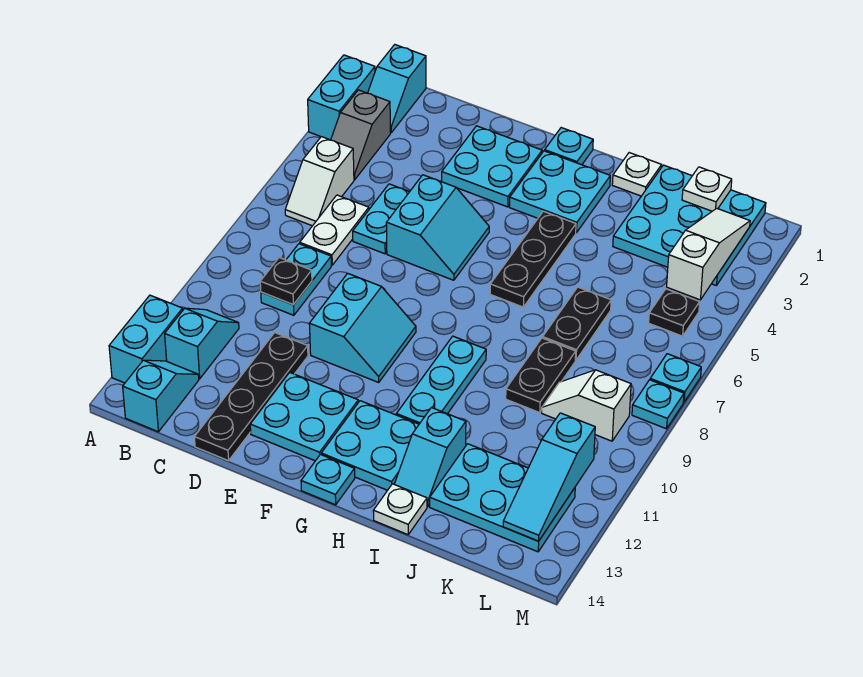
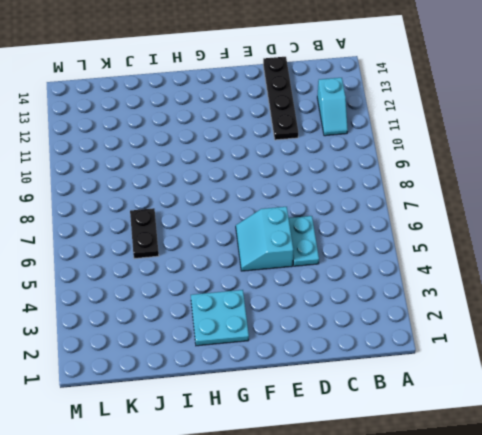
none -> cyan 1x2 brick [308,55,375,140]
none -> cyan 1x2 brick [109,295,183,383]
none -> cyan 1x2 slope [368,45,426,133]
none -> grey 1x2 slope [331,90,390,180]

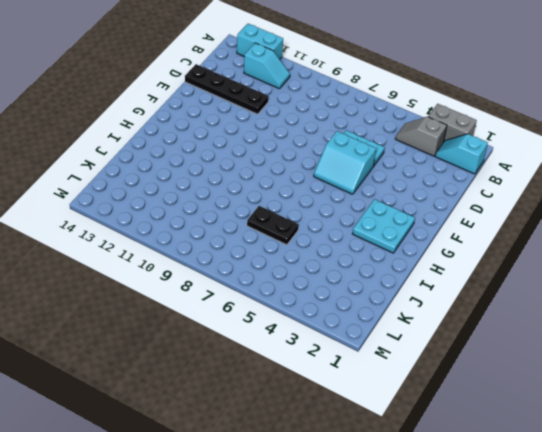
grey 1x2 brick [428,104,477,141] -> cyan 1x2 brick [308,55,375,140]
none -> white 1x2 slope [285,137,354,226]
none -> cyan 1x2 slope [123,360,199,432]
none -> white 1x2 plate [300,195,369,265]
none -> cyan 1x2 plate [261,244,331,315]

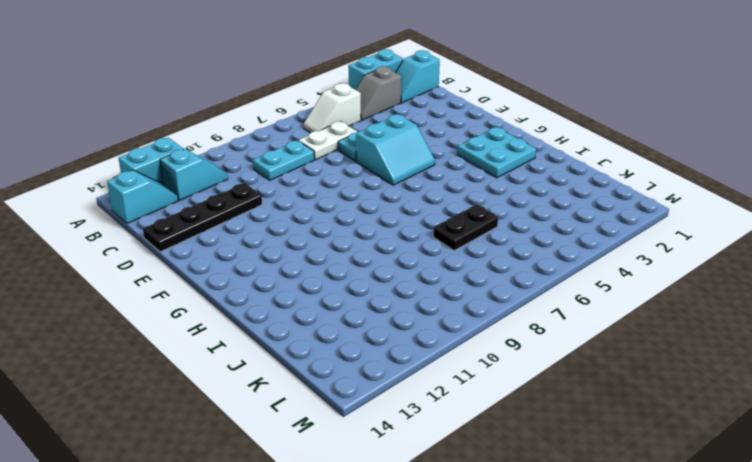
none -> cyan 2x2 plate [442,126,542,207]
none -> cyan 2x2 slope [309,273,416,382]
none -> cyan 2x2 plate [250,372,358,461]
none -> cyan 1x1 plate [545,128,593,165]

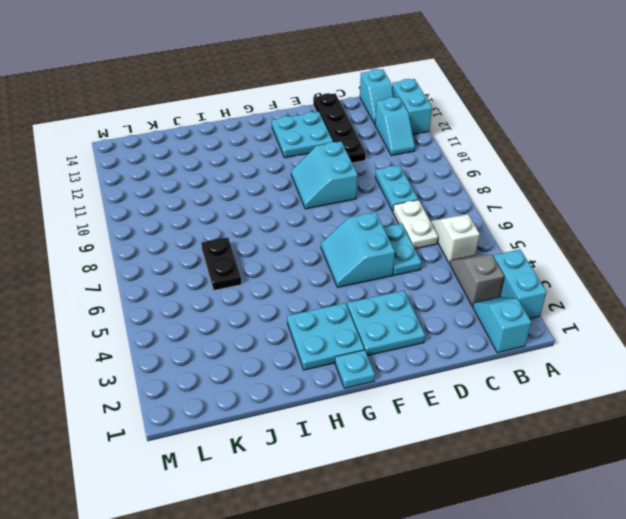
none -> cyan 2x2 plate [321,401,419,490]
none -> cyan 1x1 plate [301,455,355,505]
none -> black 1x3 plate [490,211,576,307]
none -> cyan 1x3 plate [396,336,486,424]

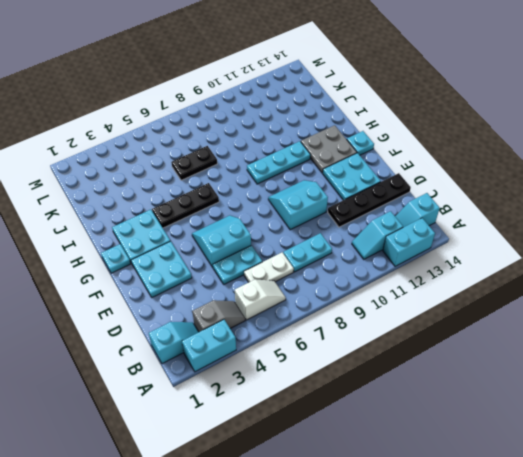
grey 2x2 plate [301,125,357,173] -> cyan 2x2 plate [321,401,419,490]
none -> white 1x1 plate [612,153,662,196]
none -> cyan 1x2 slope [394,407,466,507]
none -> white 1x1 plate [373,484,427,535]
none -> cyan 3x3 plate [613,165,766,286]

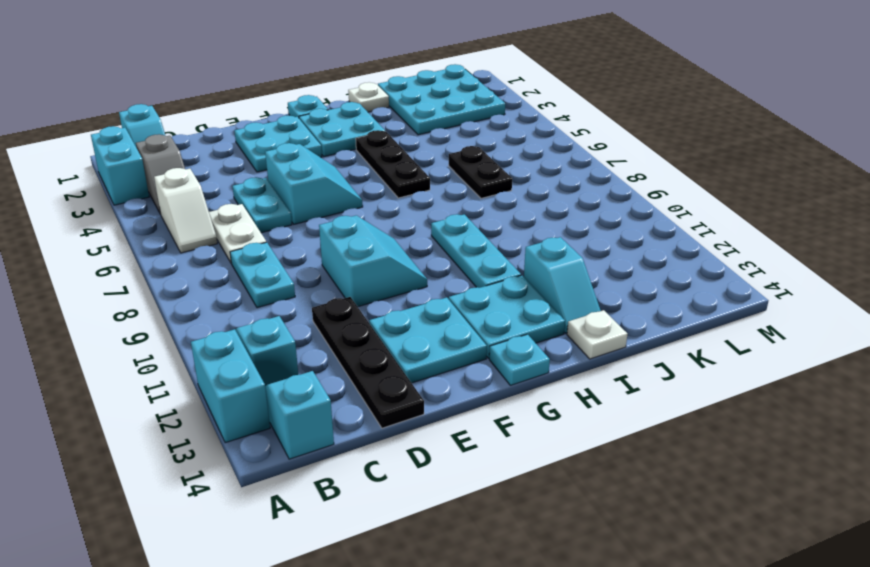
none -> black 1x2 plate [506,338,576,413]
none -> cyan 2x3 plate [430,444,575,552]
none -> white 1x2 slope [542,370,631,441]
none -> black 1x1 plate [649,289,700,336]

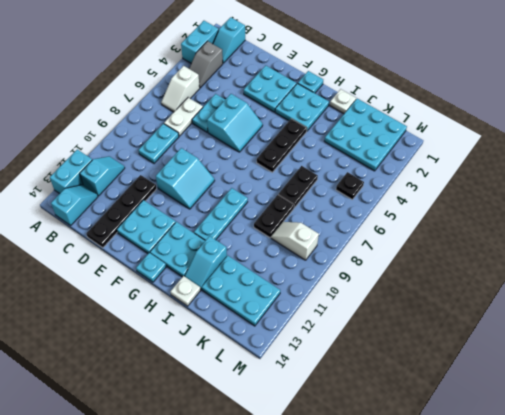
none -> cyan 1x1 plate [650,354,701,402]
none -> cyan 1x1 plate [632,380,684,429]
none -> black 1x1 plate [260,258,312,305]
none -> white 1x1 plate [682,167,732,211]

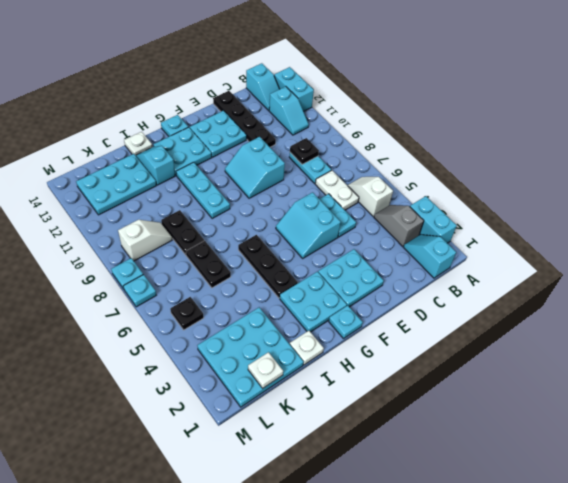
none -> white 1x3 slope [667,208,750,300]
none -> cyan 1x3 slope [503,413,595,541]

